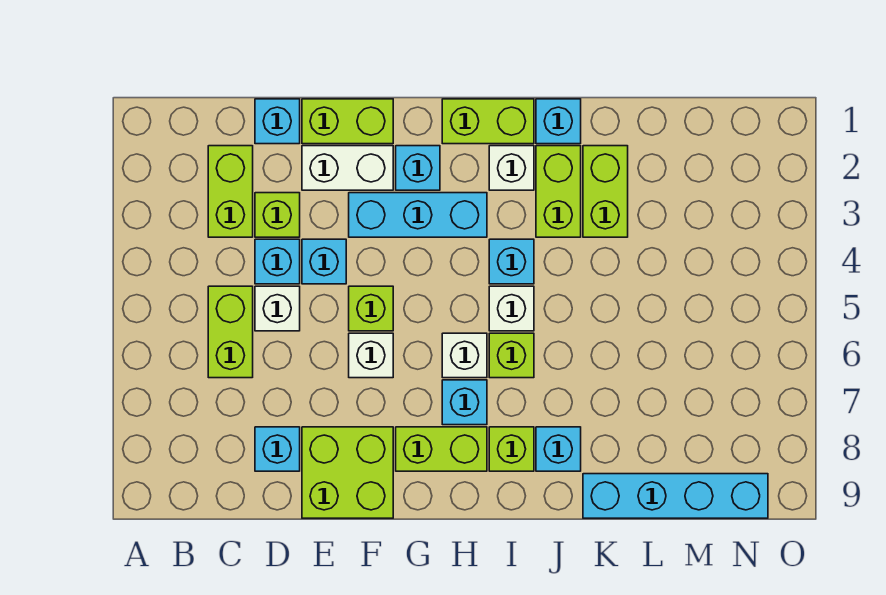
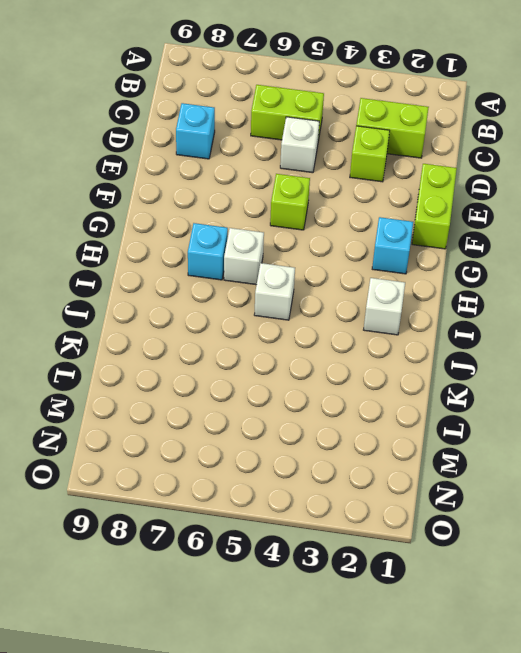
none -> cyan 1x1 brick [255,99,300,144]
none -> cyan 1x1 brick [255,239,300,284]
none -> white 1x2 brick [302,146,393,190]

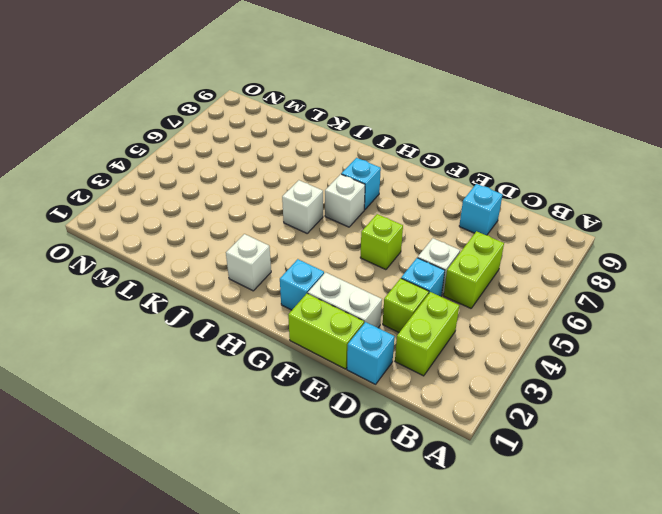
none -> cyan 1x1 brick [302,239,346,284]
none -> lime 2x2 brick [302,427,393,518]
none -> cyan 1x3 brick [349,193,487,237]

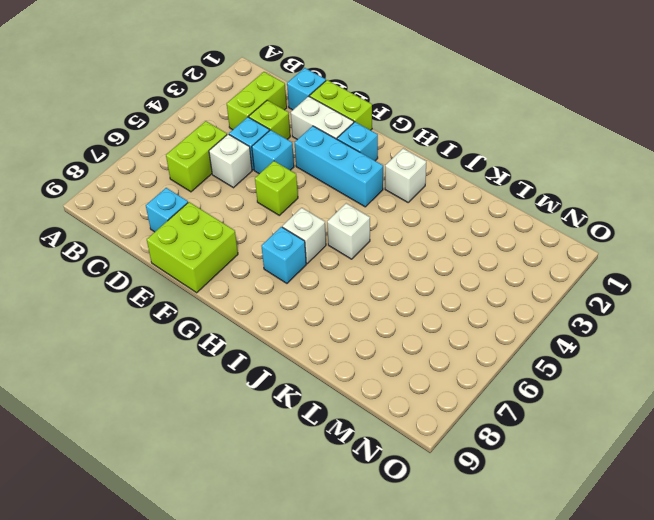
none -> white 1x1 brick [349,333,393,378]
none -> lime 1x2 brick [396,427,487,471]
none -> lime 1x2 brick [442,99,534,144]

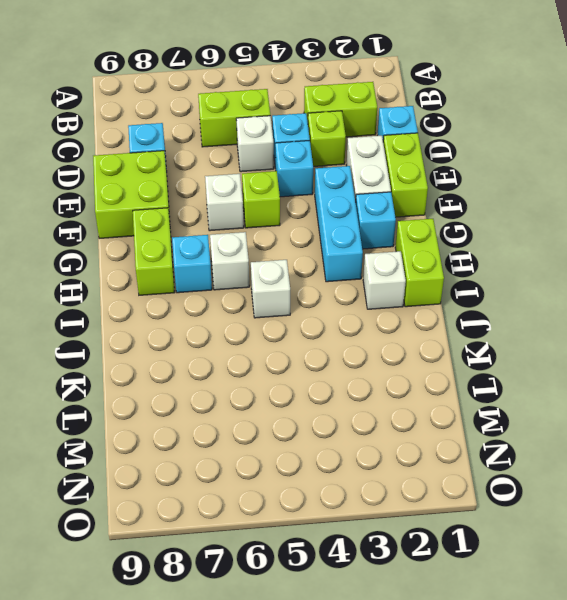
none -> cyan 1x1 brick [489,239,534,284]
none -> lime 1x1 brick [489,333,534,378]
none -> lime 1x1 brick [489,427,534,471]

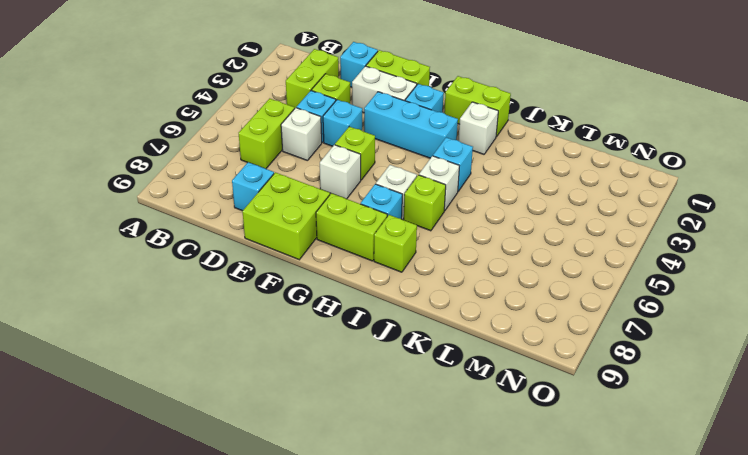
none -> cyan 1x1 brick [536,99,581,144]
none -> lime 1x2 brick [536,146,581,237]
none -> cyan 1x1 brick [536,427,581,471]

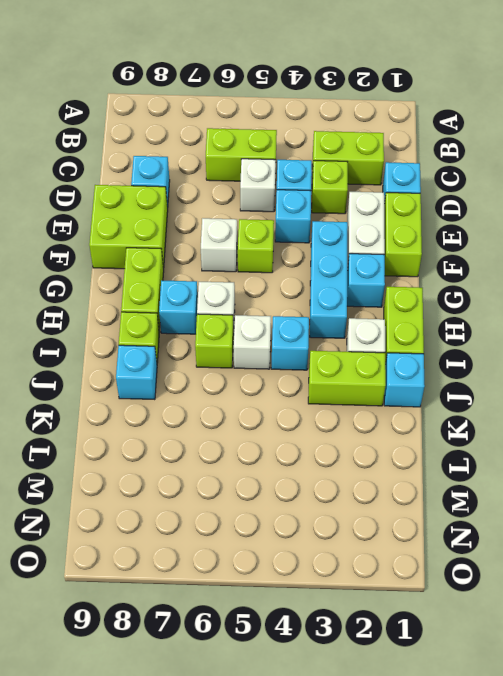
none -> lime 1x2 brick [583,146,628,237]
none -> cyan 1x4 brick [583,474,768,518]

